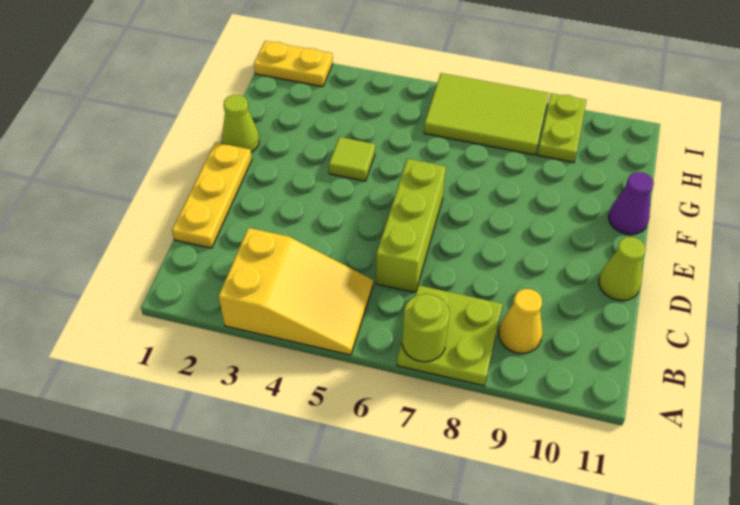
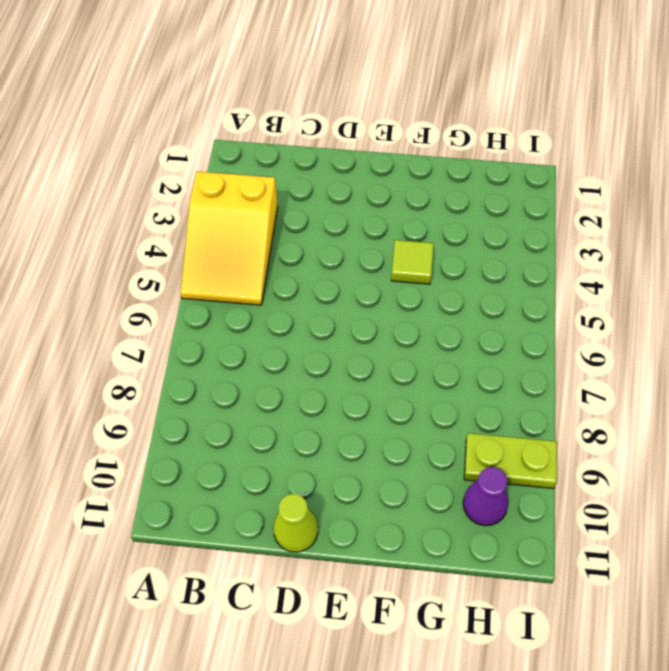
purple 1x1 cone [463,467,508,526] -> purple 1x1 cone moved to [609,172,654,235]
none -> lime 2x2 plate [397,285,502,386]
none -> yellow 1x1 cone [499,289,542,353]
none -> yellow 1x3 plate [172,142,252,248]

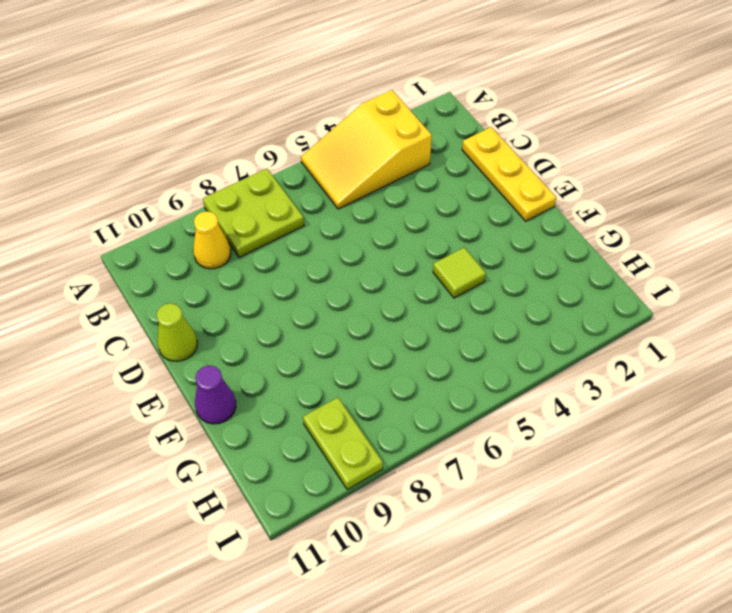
none -> lime 1x3 brick [376,159,446,293]
none -> lime 1x1 cone [222,95,259,152]
none -> lime 2x3 tile [424,73,549,155]

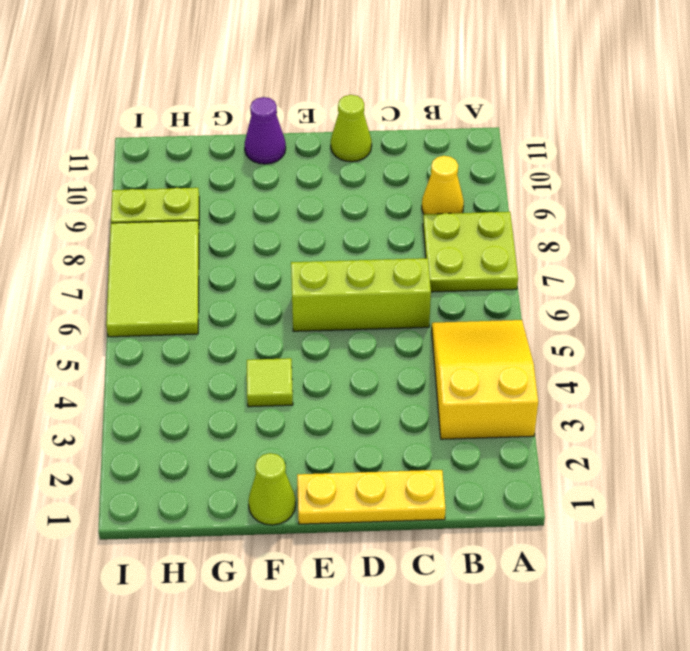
none -> yellow 1x2 plate [254,41,333,87]
none -> lime 1x1 round brick [402,294,449,362]

